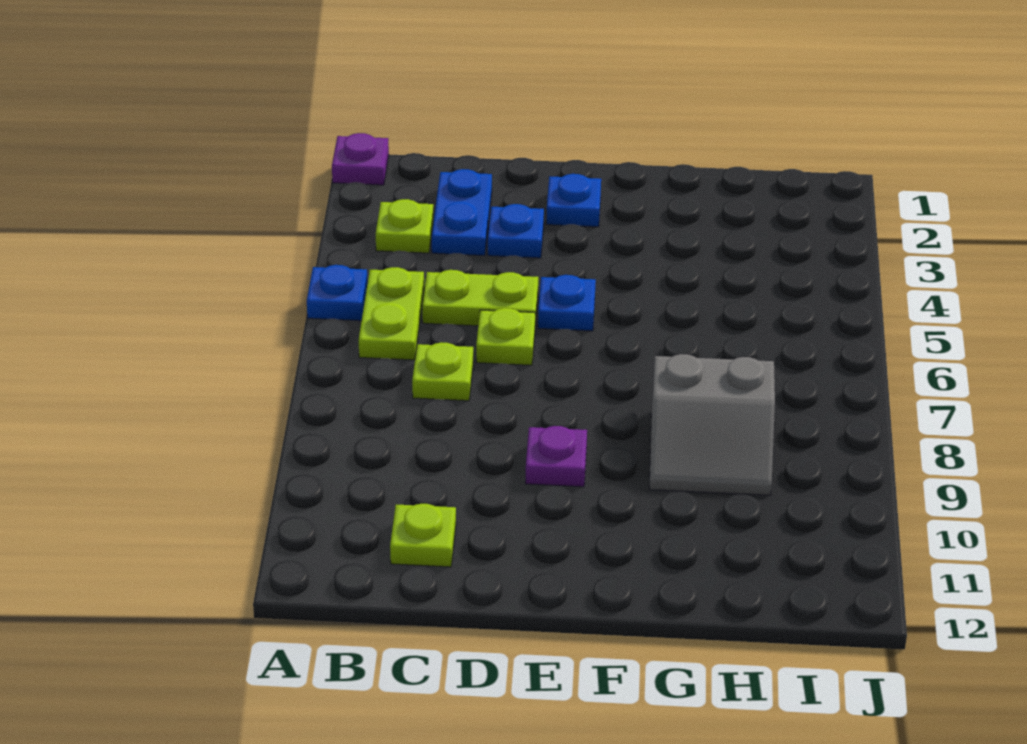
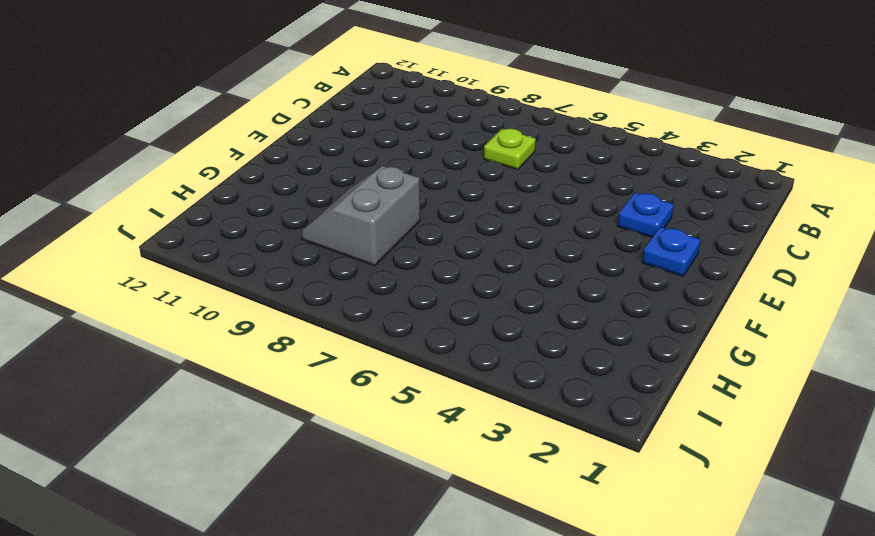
none -> purple 1x1 plate [332,133,389,185]
none -> blue 1x1 plate [307,265,368,321]
none -> lime 1x1 plate [376,199,433,253]

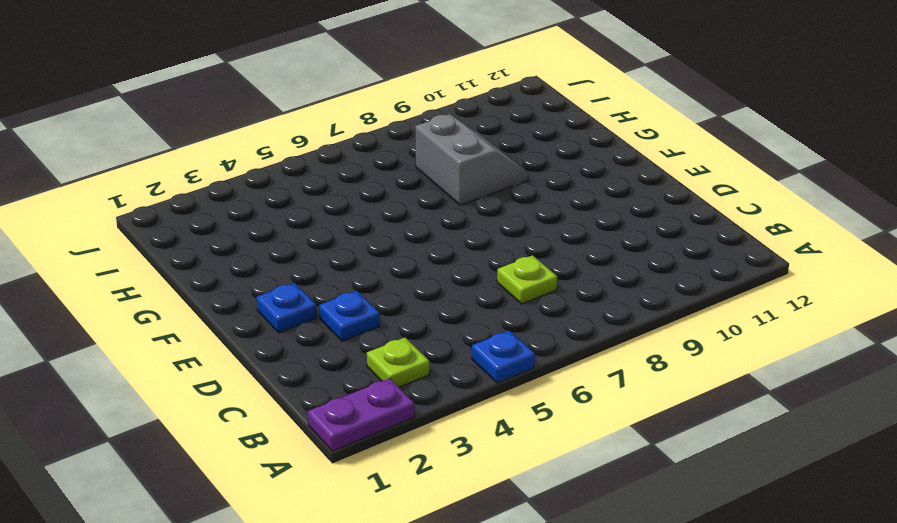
purple 1x2 plate [308,378,414,451] -> purple 1x1 plate [332,133,389,185]
none -> lime 1x2 plate [359,267,424,360]
none -> blue 1x2 plate [432,169,492,256]
none -> lime 1x2 plate [422,270,538,326]

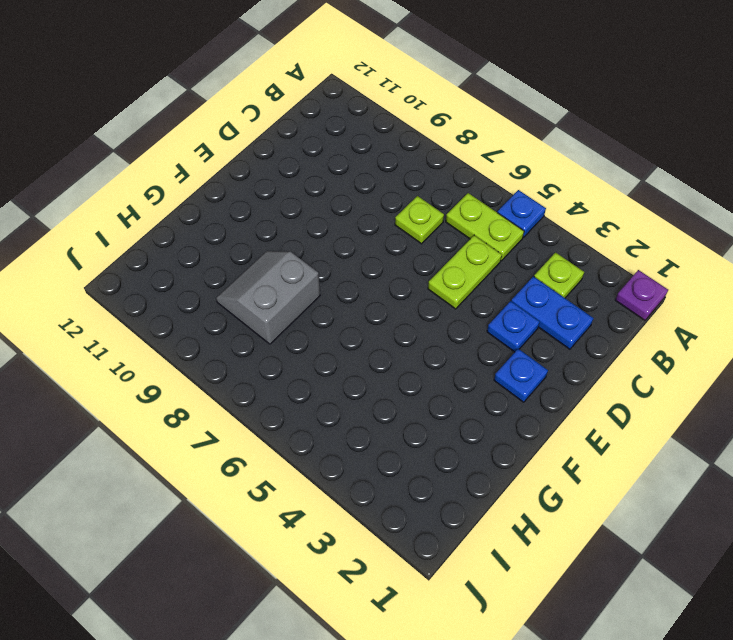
none -> lime 1x1 plate [390,504,456,567]
none -> lime 1x1 plate [476,308,535,365]
none -> blue 1x1 plate [538,275,596,331]

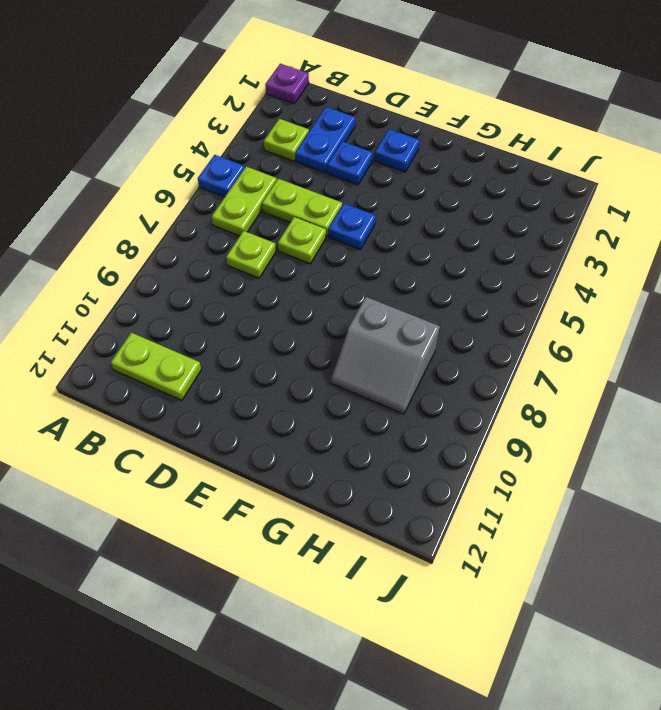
lime 1x2 plate [111,333,201,400] -> lime 1x1 plate [390,504,456,567]
none -> purple 1x1 plate [525,426,587,487]

